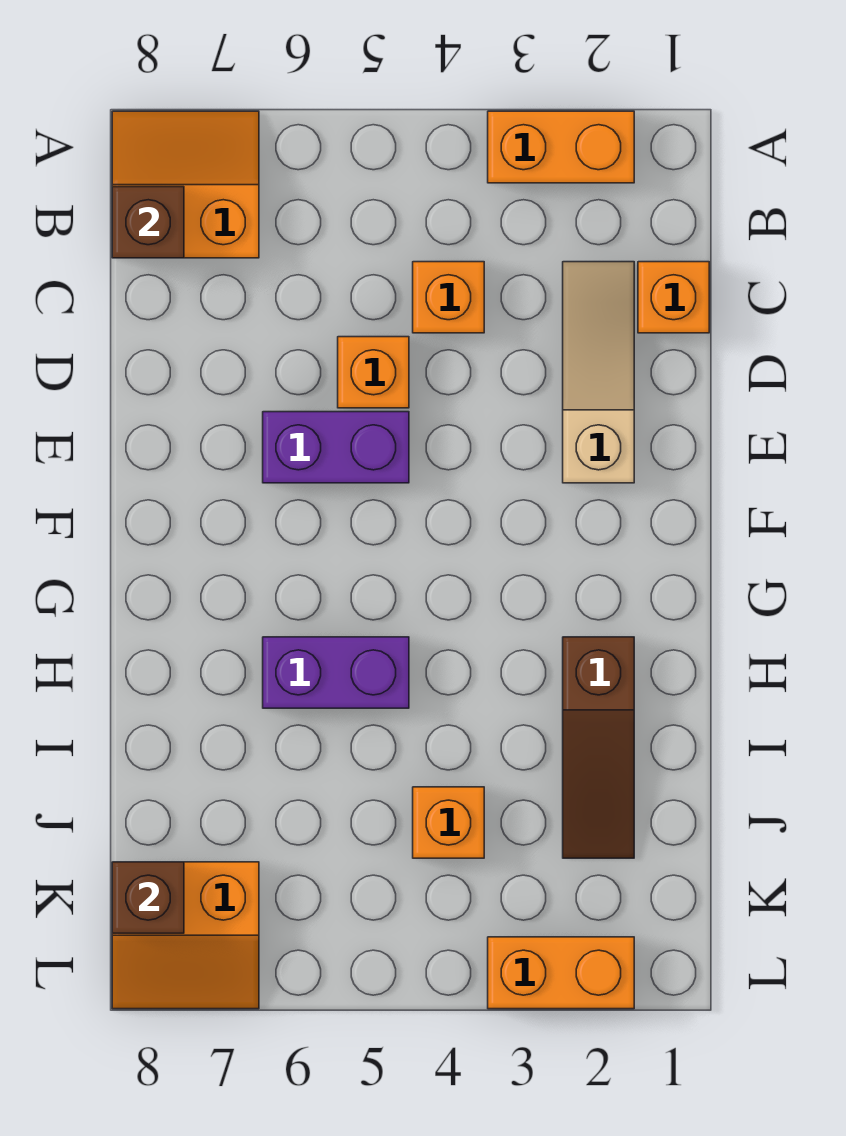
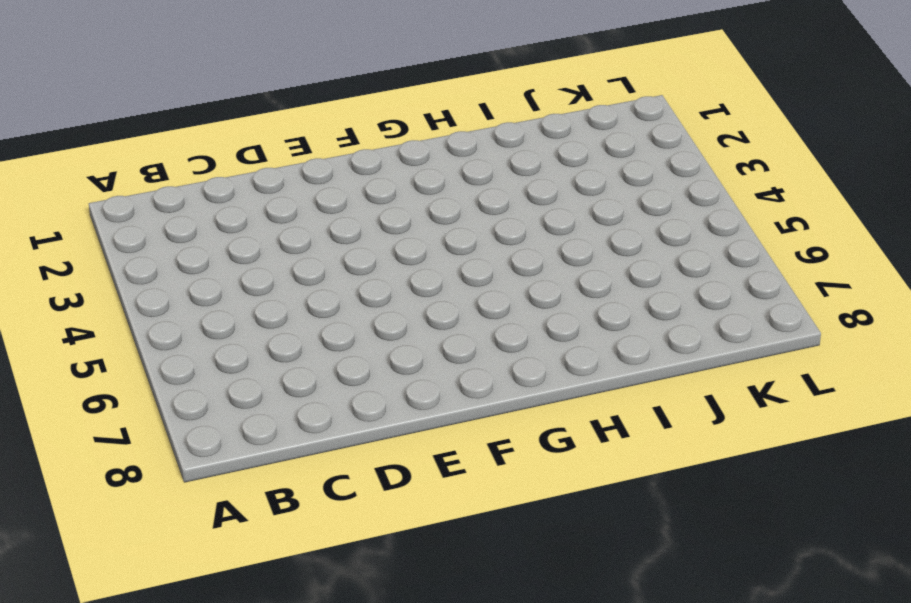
none -> orange 1x2 brick [488,111,634,183]
none -> orange 2x2 slope [112,111,259,258]
none -> orange 1x1 brick [638,262,709,333]

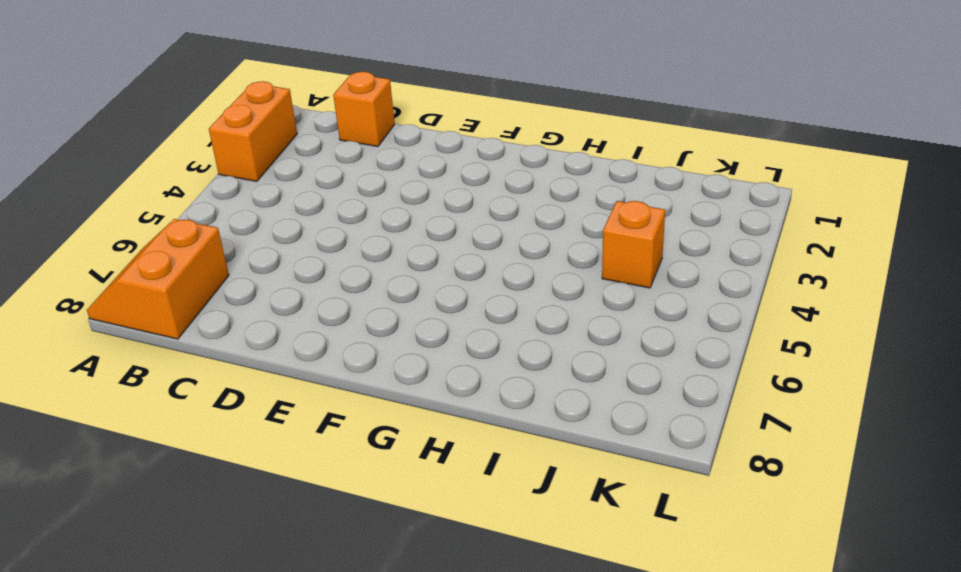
none -> tan 1x3 slope [563,262,634,483]
none -> orange 1x1 brick [413,262,484,333]
none -> orange 1x1 brick [338,337,409,408]

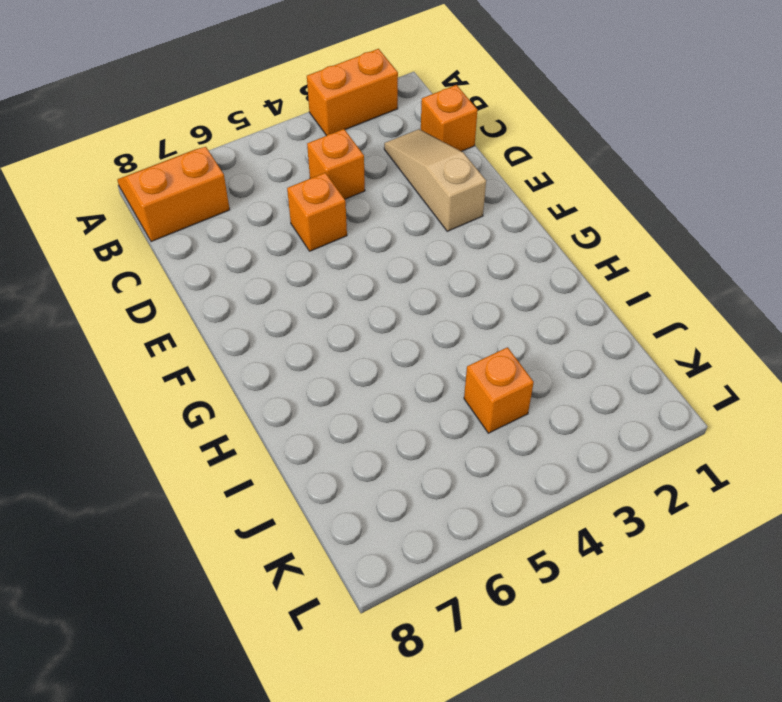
none -> purple 1x2 brick [263,412,409,483]
none -> brown 1x3 slope [563,637,634,858]
none -> purple 1x2 brick [263,637,409,708]

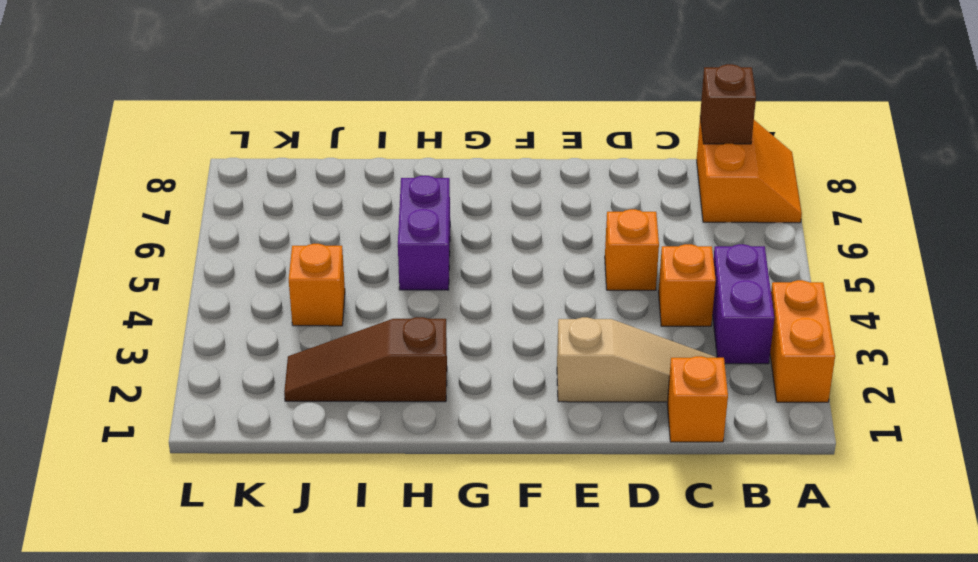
purple 1x2 brick [713,244,774,364] -> purple 1x2 brick moved to [263,412,409,483]
none -> orange 2x2 slope [112,862,259,1009]
none -> orange 1x2 brick [488,937,634,1009]
none -> brown 1x1 brick [112,862,184,933]

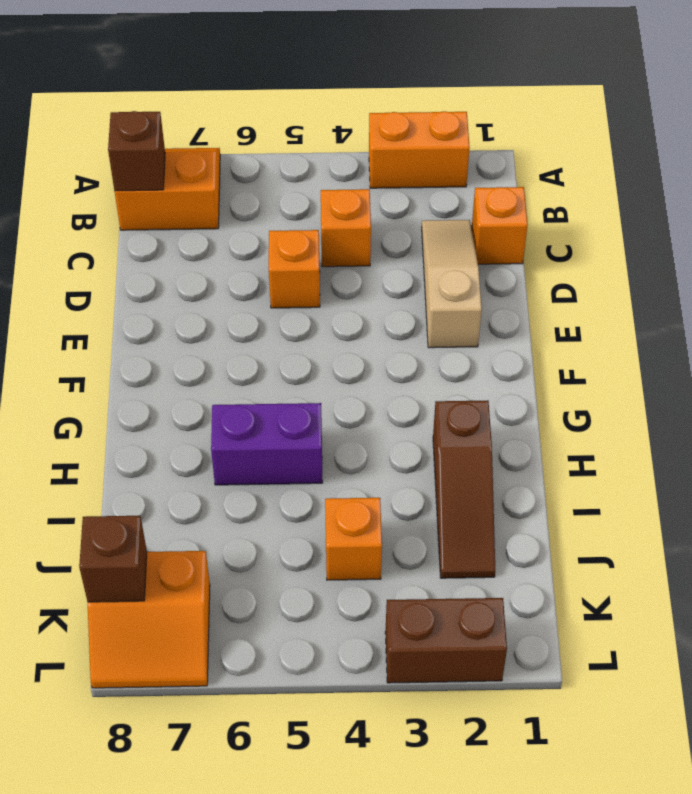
brown 1x2 brick [385,598,507,683] -> orange 1x2 brick [488,937,634,1009]
none -> purple 1x2 brick [263,412,409,483]

